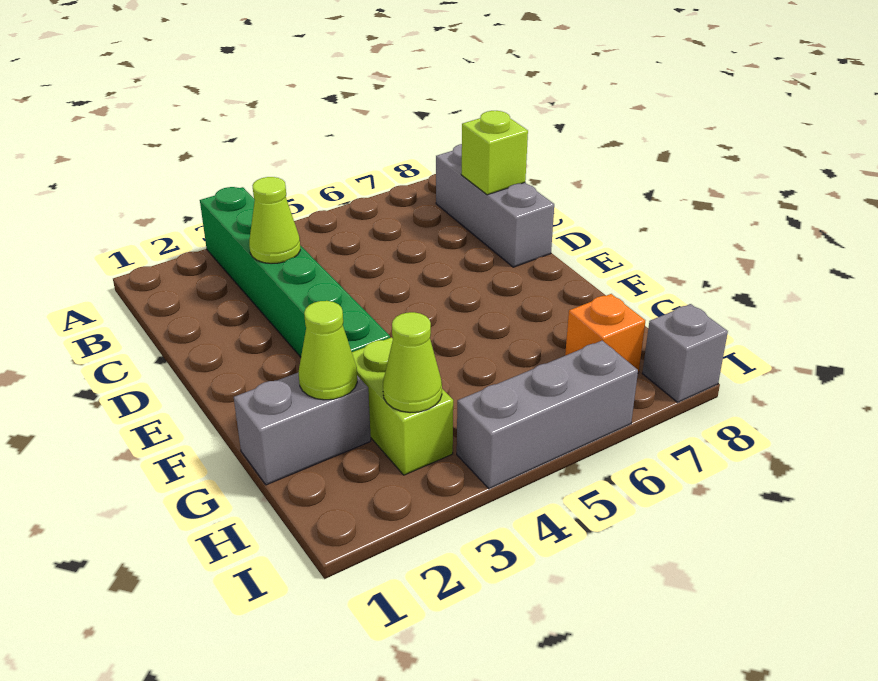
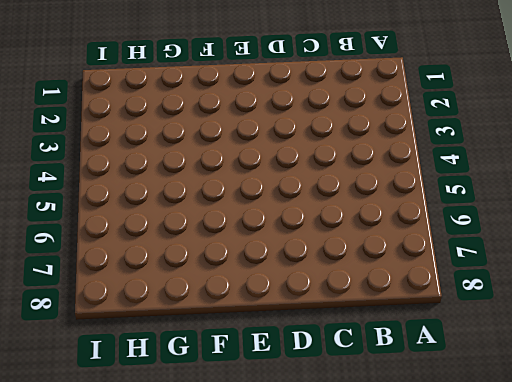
none -> green 1x6 brick [200,187,390,357]
none -> grey 1x3 brick [436,144,554,267]

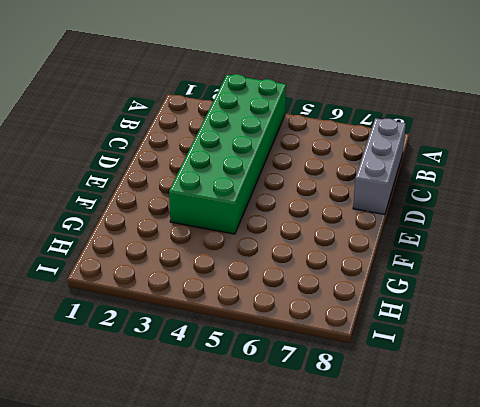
green 2x6 brick [169,74,286,234] -> green 1x6 brick [200,187,390,357]
none -> grey 1x2 brick [234,372,371,485]
none -> lime 1x2 brick [352,337,453,475]

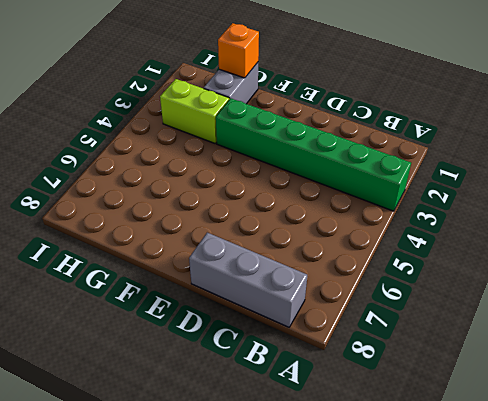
orange 1x1 brick [218,23,259,78] -> orange 1x1 brick moved to [565,294,645,373]
none -> grey 1x3 brick [457,341,638,489]
none -> grey 1x1 brick [642,304,728,402]

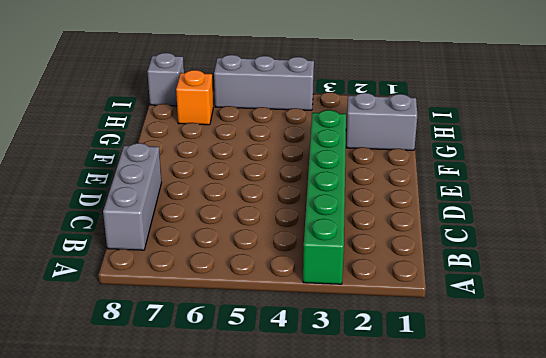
none -> lime 1x2 brick [352,337,453,475]
none -> lime 1x1 cone [249,177,300,264]

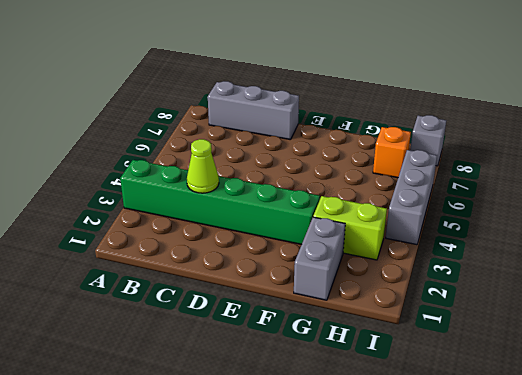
none -> lime 1x1 brick [461,111,528,195]
none -> lime 1x1 cone [299,301,357,400]

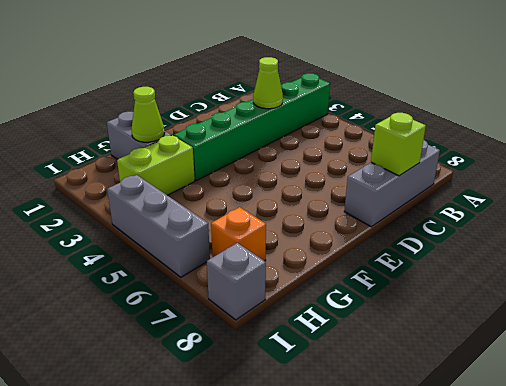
none -> lime 1x1 cone [383,312,442,413]

